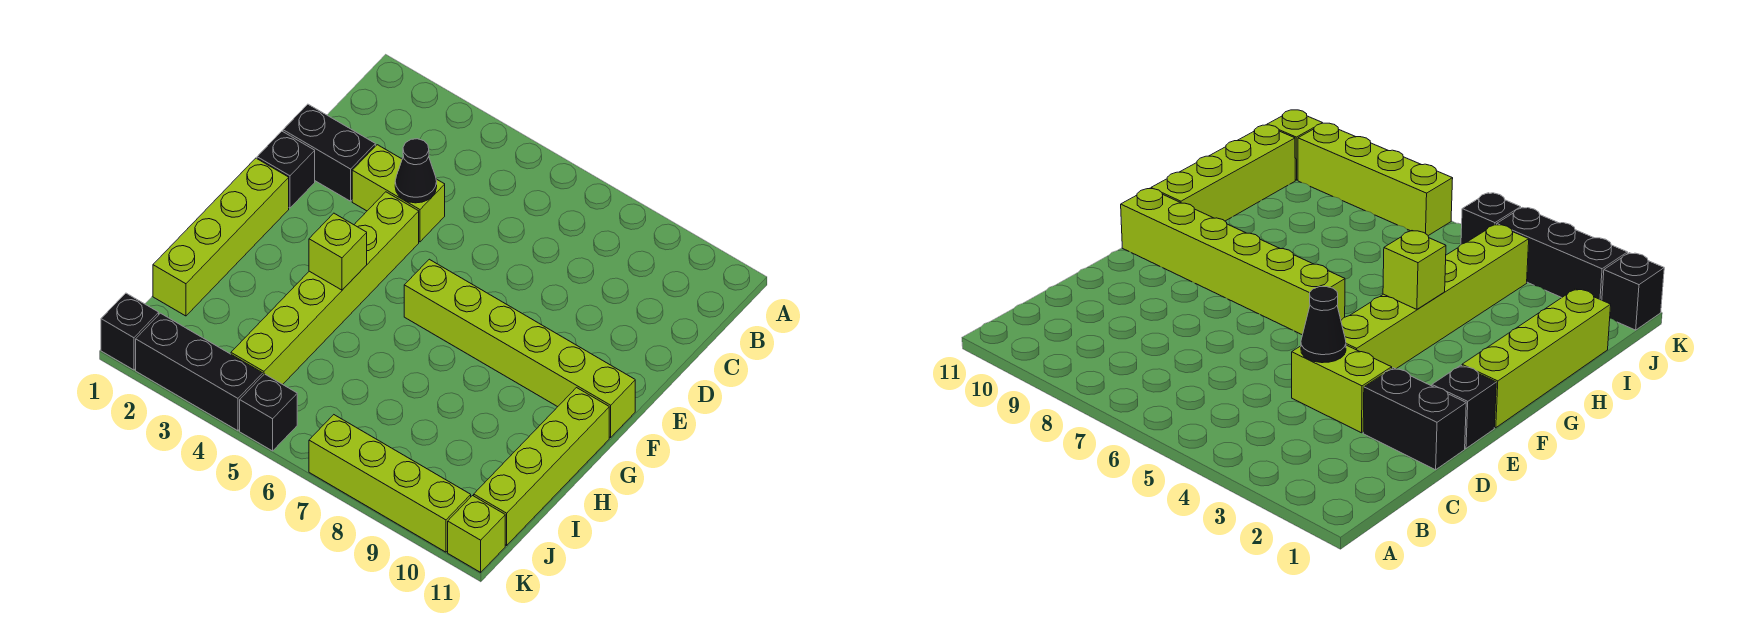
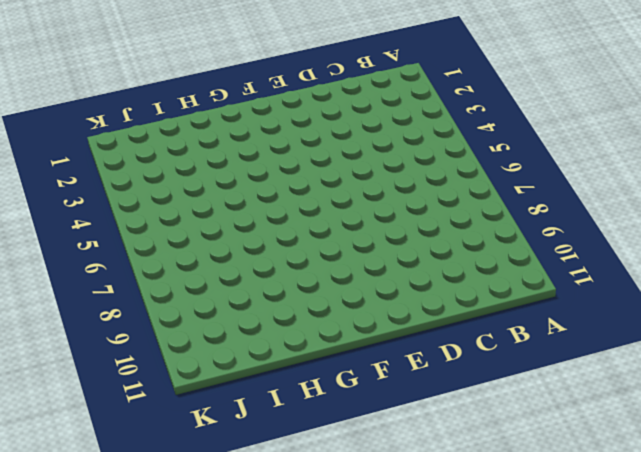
none -> black 1x2 brick [283,104,375,201]
none -> lime 1x2 brick [352,145,445,242]
none -> black 1x1 brick [257,131,315,208]

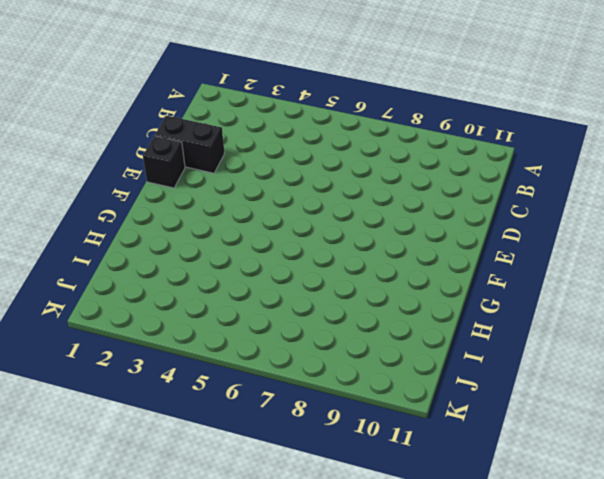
none -> lime 1x2 brick [352,145,445,242]
none -> lime 1x6 brick [231,192,419,384]
none -> lime 1x4 brick [153,158,289,316]

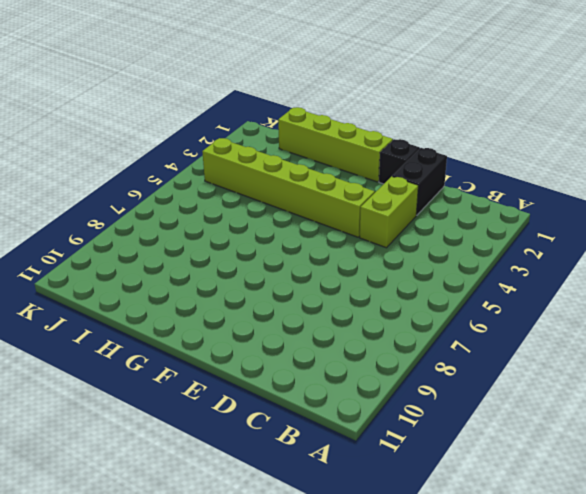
none -> lime 1x6 brick [404,259,635,437]
none -> lime 1x4 brick [474,388,609,545]
none -> black 1x1 brick [101,293,159,370]

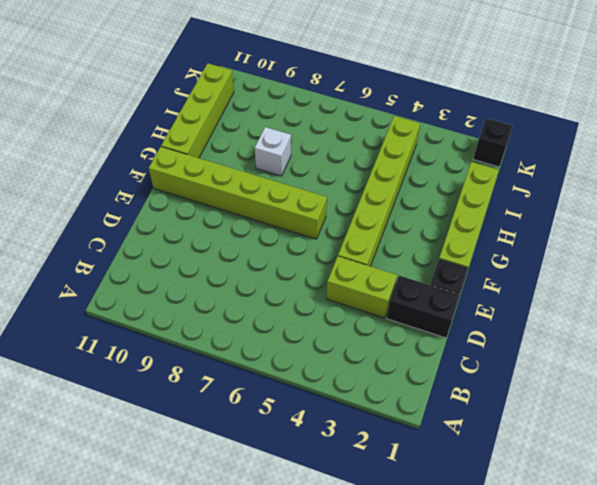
white 1x1 brick [255,127,291,176] -> none
none -> black 1x3 brick [136,313,263,431]
none -> black 1x1 brick [240,374,297,451]
none -> lime 1x4 brick [309,415,471,552]

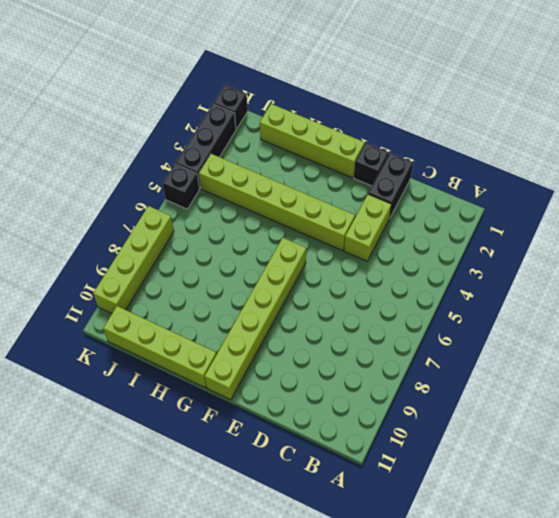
none -> lime 1x1 brick [448,496,505,572]
none -> black 1x1 cone [395,139,437,203]
none -> lime 1x1 brick [309,213,367,290]

